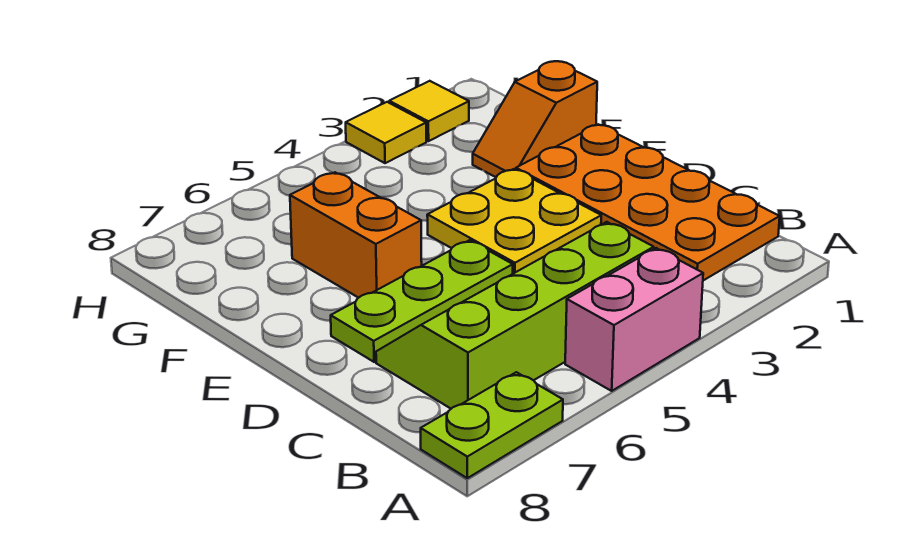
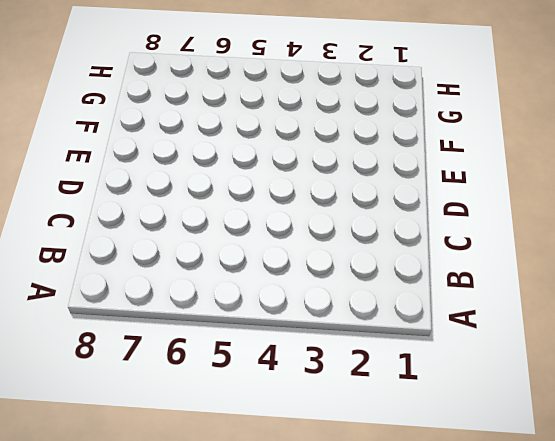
none -> pink 1x2 brick [565,248,703,391]
none -> lime 1x2 plate [421,372,563,478]

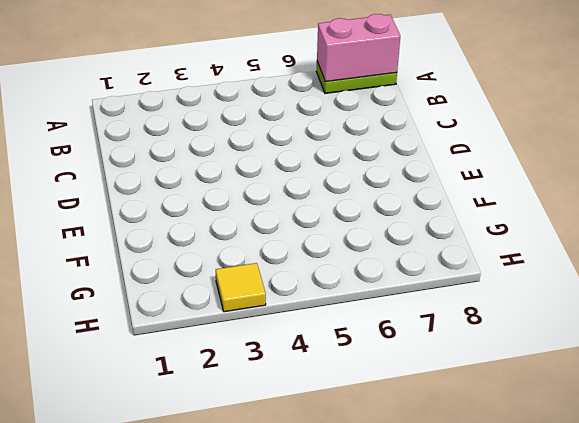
pink 1x2 brick [317,14,400,82] -> pink 1x2 brick moved to [565,248,703,391]
none -> orange 2x4 plate [516,124,780,280]
none -> lime 2x4 slope [376,222,654,409]

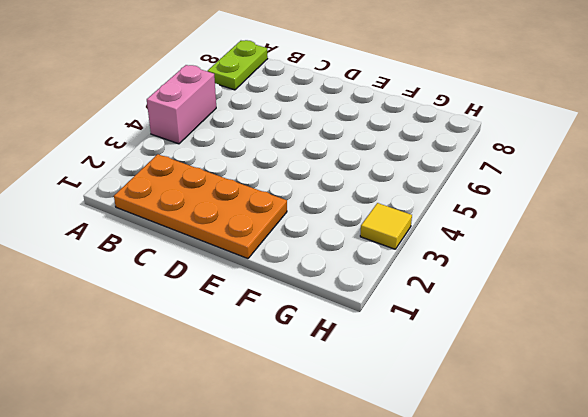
none -> lime 2x4 slope [376,222,654,409]
none -> yellow 2x2 plate [427,169,601,274]

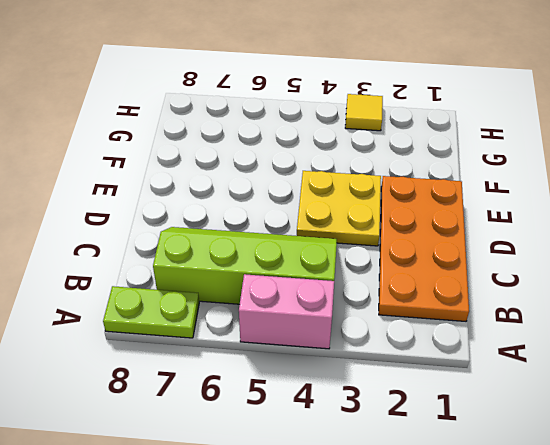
none -> lime 1x3 plate [331,240,513,362]
none -> orange 1x2 brick [290,172,422,298]

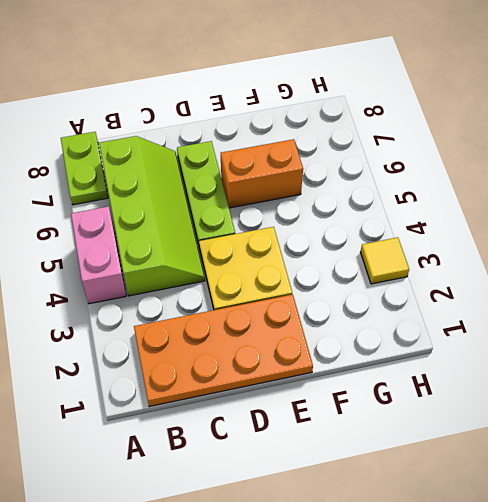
none -> orange 1x2 slope [473,61,597,177]
none -> yellow 1x1 tile [389,81,469,141]

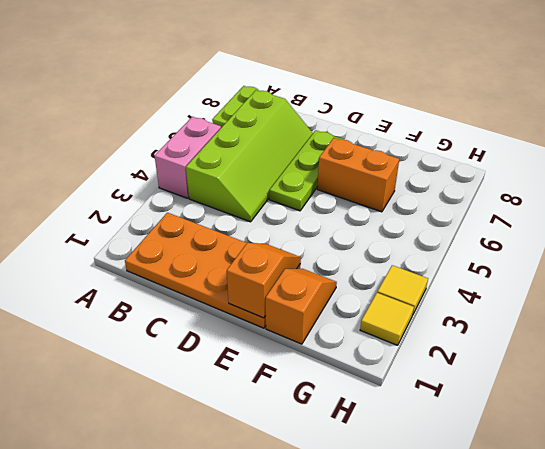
orange 1x2 slope [227,243,301,318] -> none
none -> yellow 2x2 plate [427,169,601,274]

